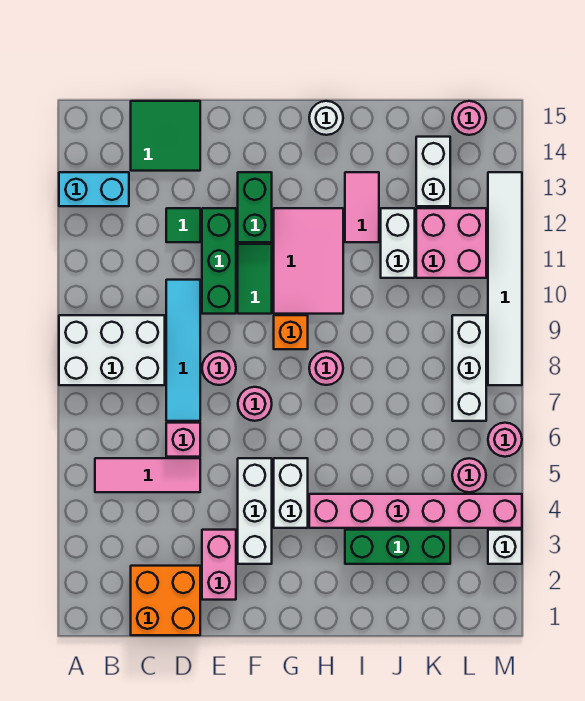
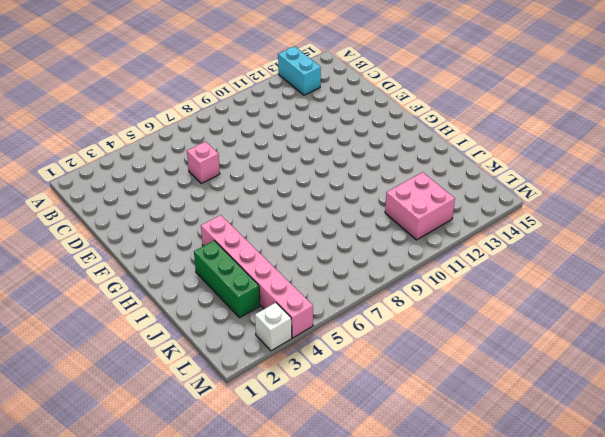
none -> white 2x3 brick [59,315,165,385]
none -> pink 1x3 tile [95,458,200,492]
none -> orange 2x2 brick [131,566,200,635]
none -> green 2x2 tile [131,101,200,171]

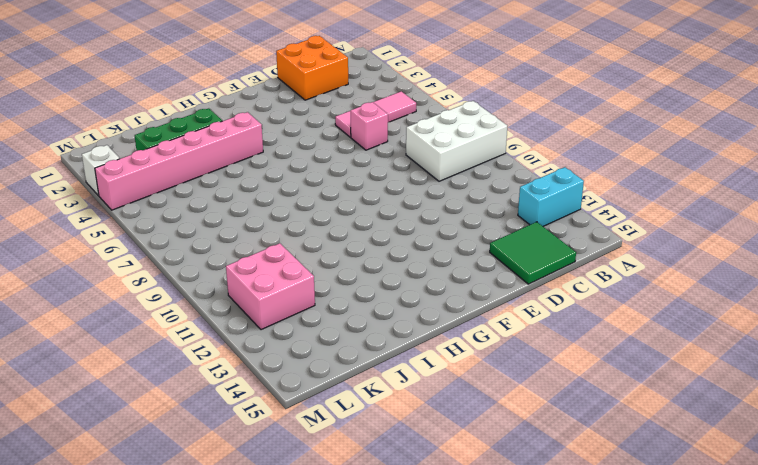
none -> cyan 1x4 tile [166,280,200,421]
none -> green 1x1 tile [166,208,200,242]
none -> pink 1x2 brick [202,530,236,600]
none -> pink 1x1 round brick [202,351,236,385]

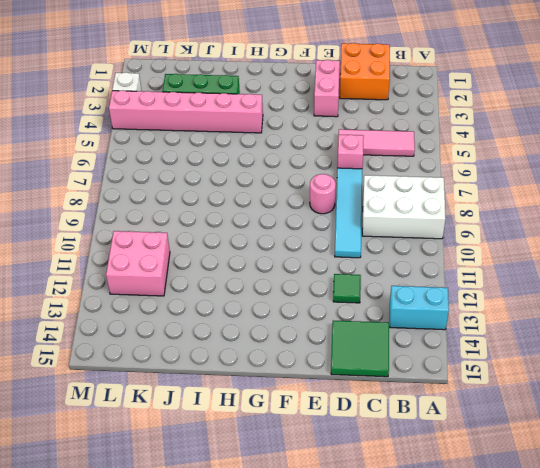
none -> green 1x3 brick [202,208,236,314]
none -> white 1x3 brick [238,458,272,564]
none -> pink 1x1 round brick [238,387,272,421]
none -> green 1x2 tile [238,244,272,314]

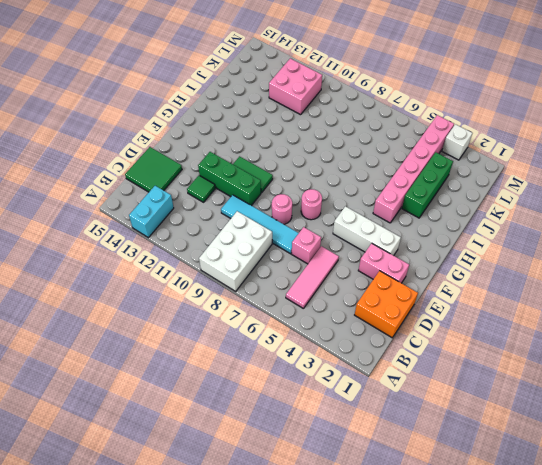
none -> green 1x2 brick [238,172,272,242]
none -> white 1x2 brick [274,458,308,528]
none -> orange 1x1 brick [274,315,308,349]
none -> pink 2x3 tile [274,208,343,314]

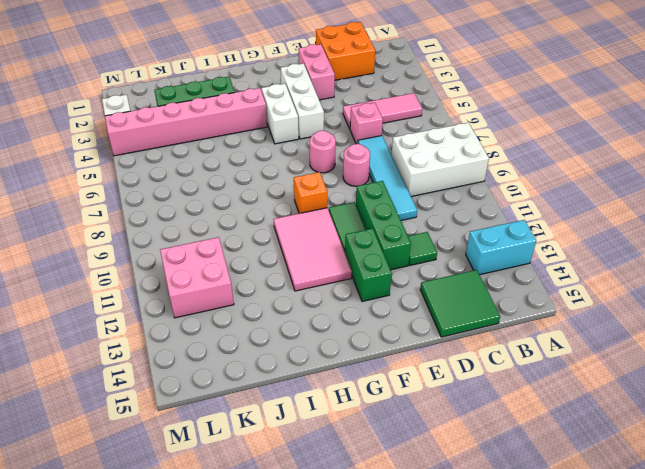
none -> pink 1x1 round brick [309,351,343,385]
none -> white 1x1 round brick [309,101,343,135]
none -> pink 1x2 tile [345,172,379,242]
none -> white 1x2 brick [381,208,415,278]

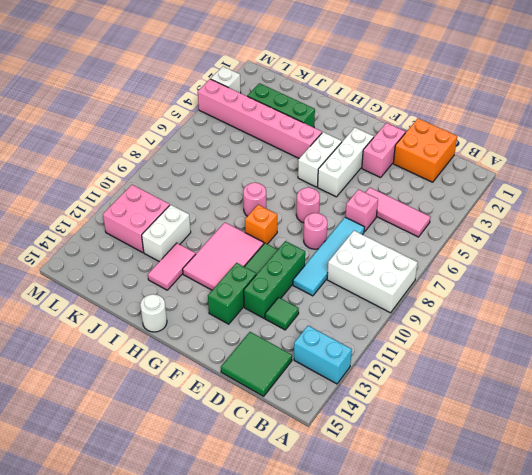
none -> white 1x2 brick [416,137,450,206]
none -> pink 1x1 round brick [452,458,486,492]
none -> white 1x3 brick [452,315,486,421]
none -> pink 1x1 round brick [452,101,486,135]

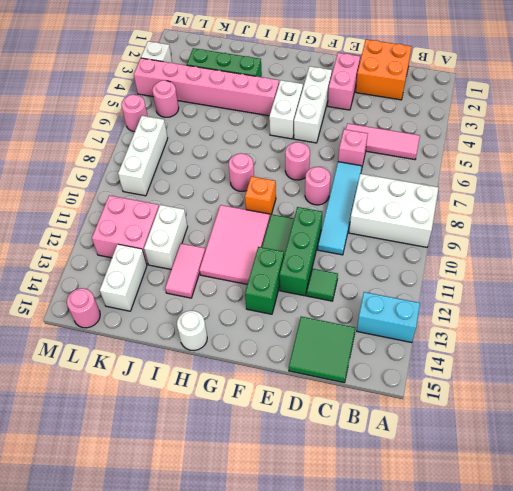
none -> white 1x6 tile [488,172,522,385]

